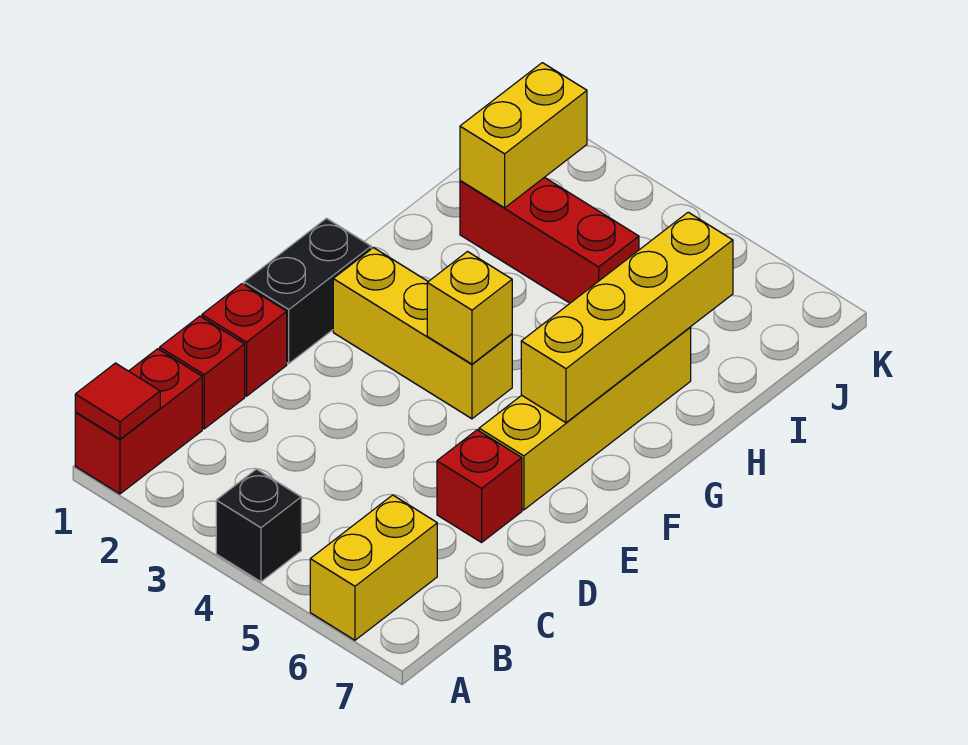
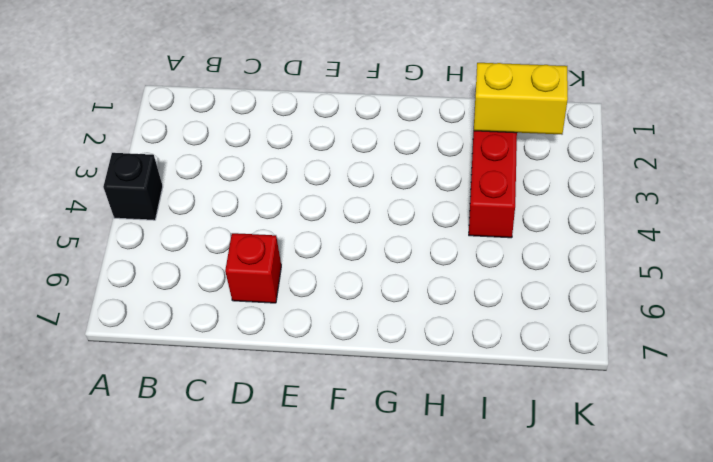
none -> red 1x2 brick [75,349,202,494]
none -> yellow 1x2 brick [310,495,437,640]
none -> red 1x1 brick [160,316,245,429]

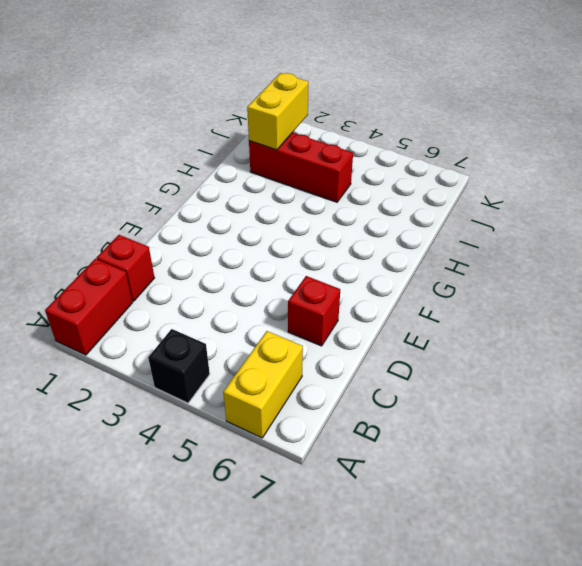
none -> red 1x1 brick [202,284,287,396]
none -> black 1x2 brick [244,218,371,363]
none -> yellow 1x4 brick [479,327,691,510]

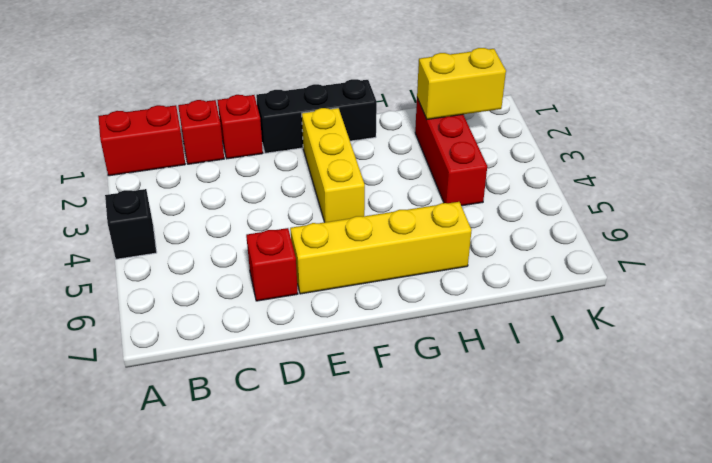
black 1x3 brick [256,79,377,153] -> black 1x2 brick [244,218,371,363]
none -> yellow 1x2 brick [310,495,437,640]
none -> red 1x1 tile [75,363,160,439]
none -> yellow 1x1 brick [427,252,512,364]

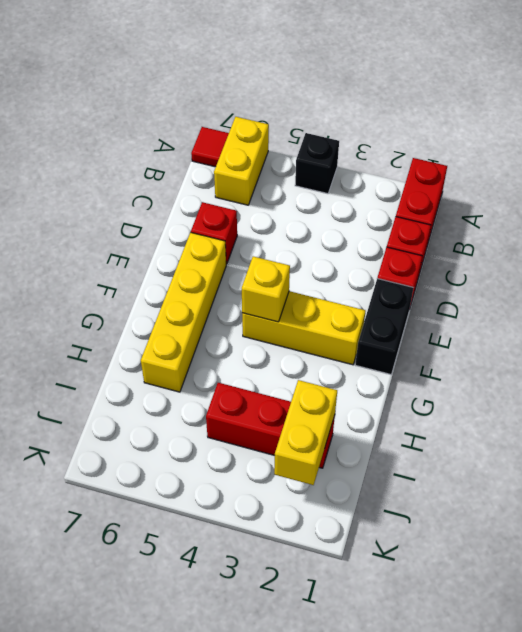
red 1x1 tile [191,127,229,167] -> red 1x1 tile moved to [75,363,160,439]
none -> yellow 1x4 brick [521,212,733,423]

